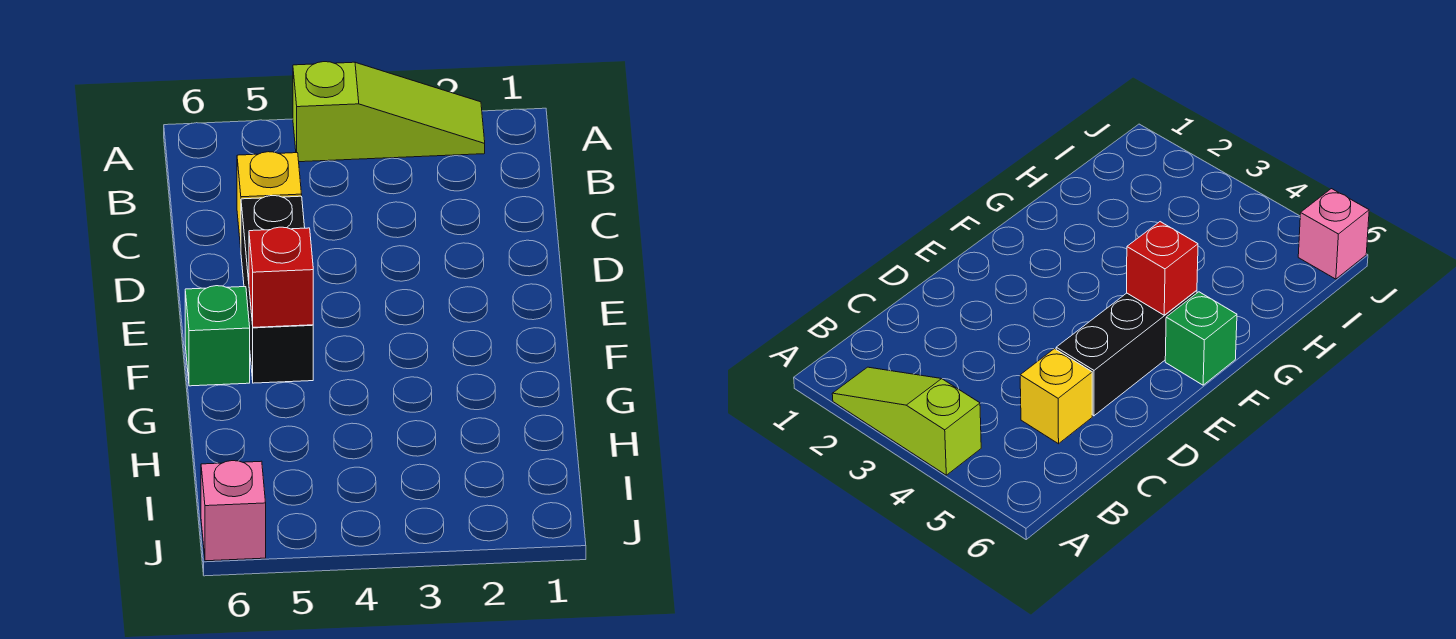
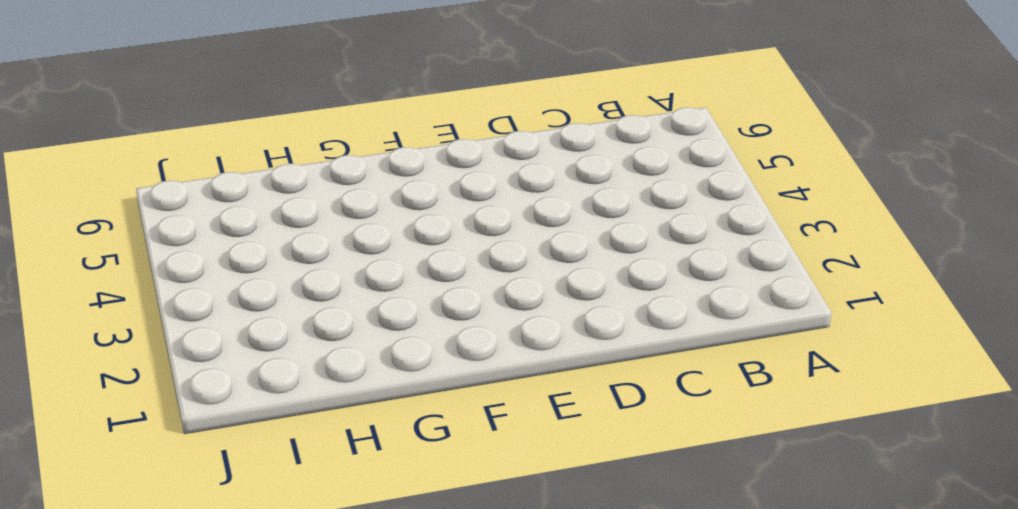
none -> lime 1x3 slope [293,62,485,162]
none -> yellow 1x1 brick [237,152,302,248]

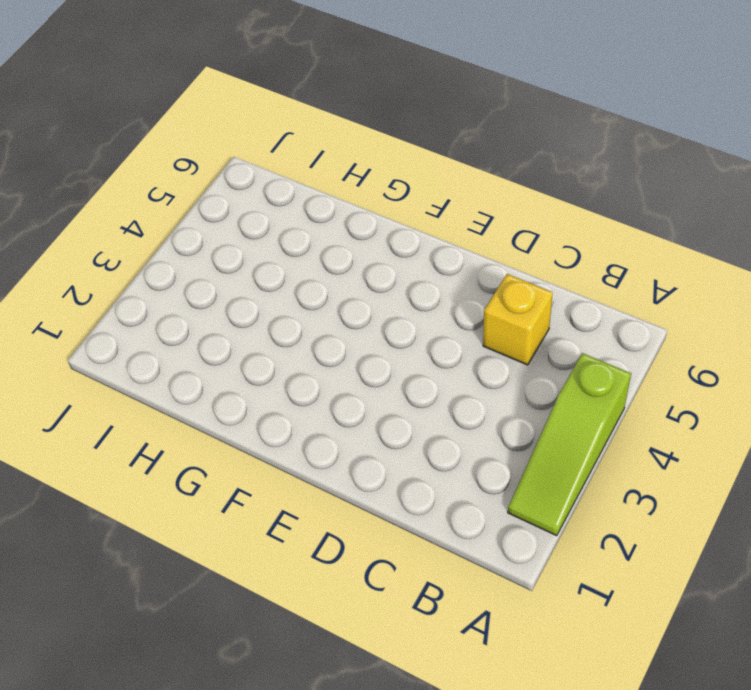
none -> black 1x3 brick [241,196,313,383]
none -> green 1x1 brick [185,286,250,386]

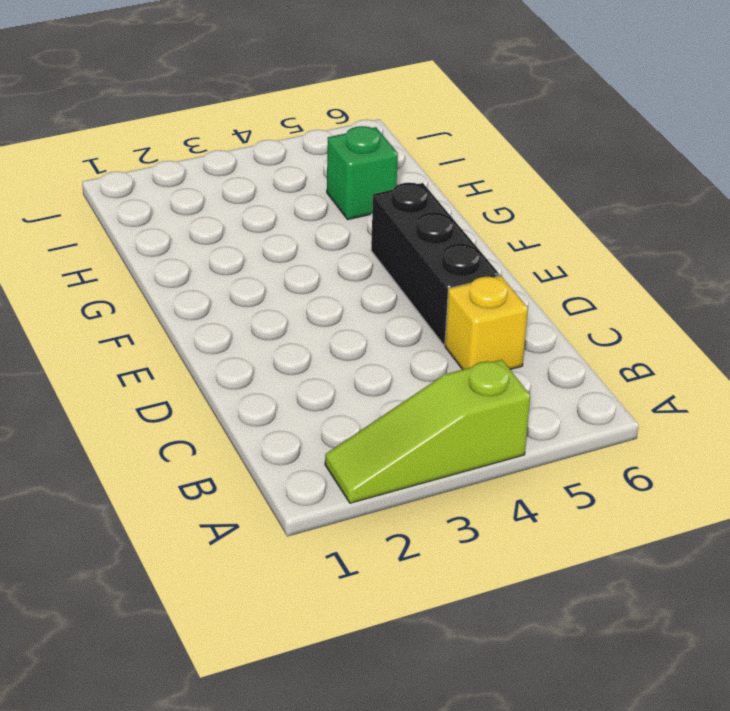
green 1x1 brick [327,126,398,220] -> green 1x1 brick moved to [185,286,250,386]
none -> pink 1x1 brick [201,461,266,561]
none -> red 1x1 brick [249,227,313,327]

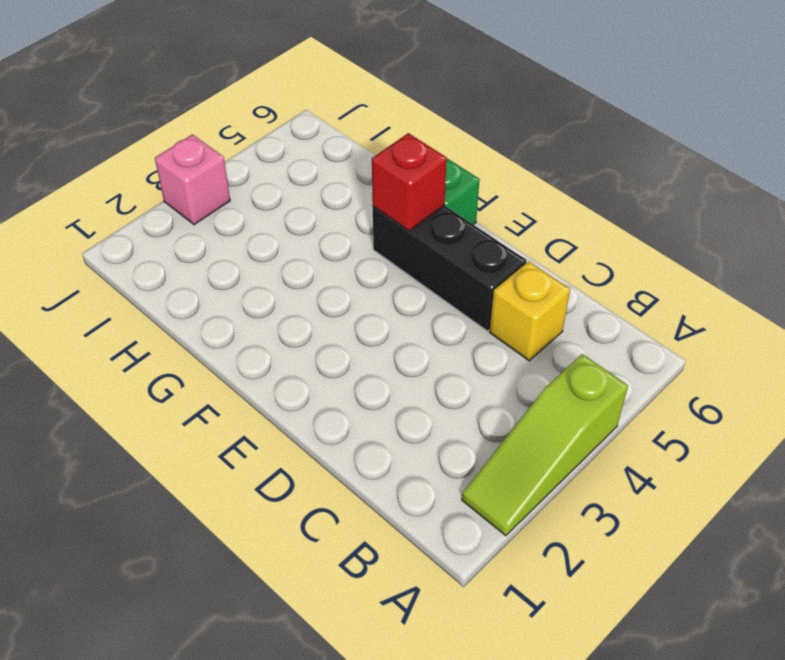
pink 1x1 brick [155,134,230,225] -> pink 1x1 brick moved to [201,461,266,561]

